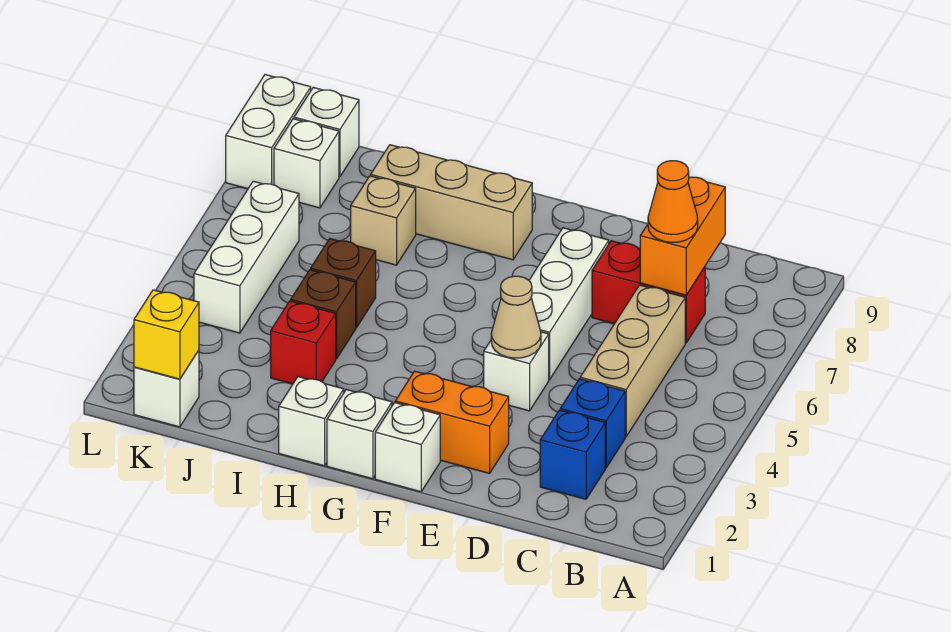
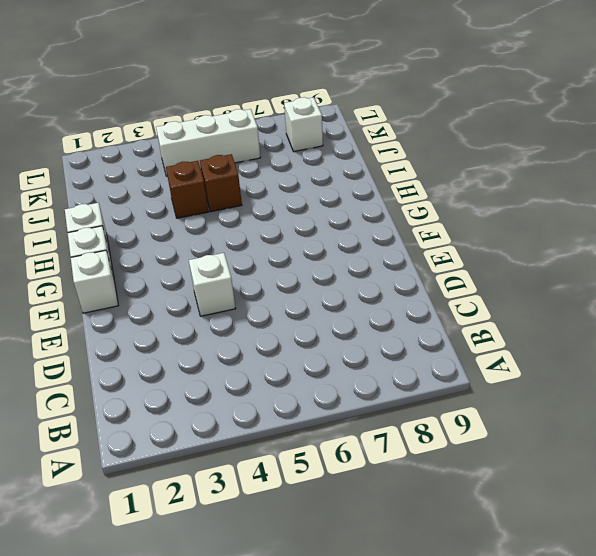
none -> blue 1x1 brick [540,410,605,499]
none -> blue 1x1 brick [560,379,625,468]
none -> tan 1x3 brick [580,285,685,437]

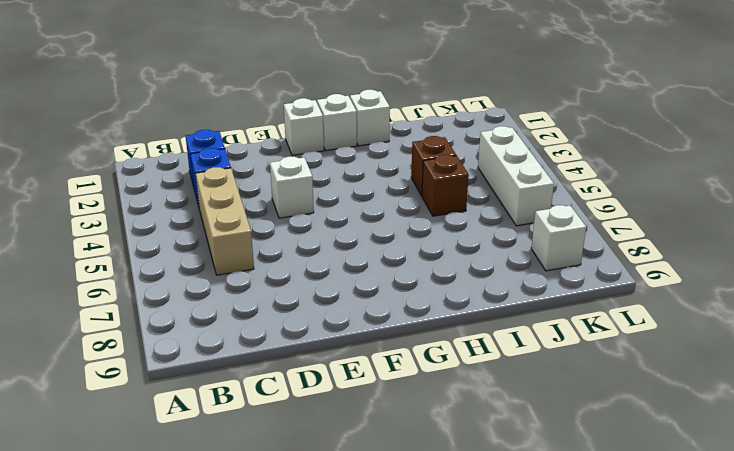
none -> red 1x2 brick [592,241,705,343]
none -> orange 1x2 brick [395,371,509,473]
none -> white 1x3 brick [529,228,609,380]

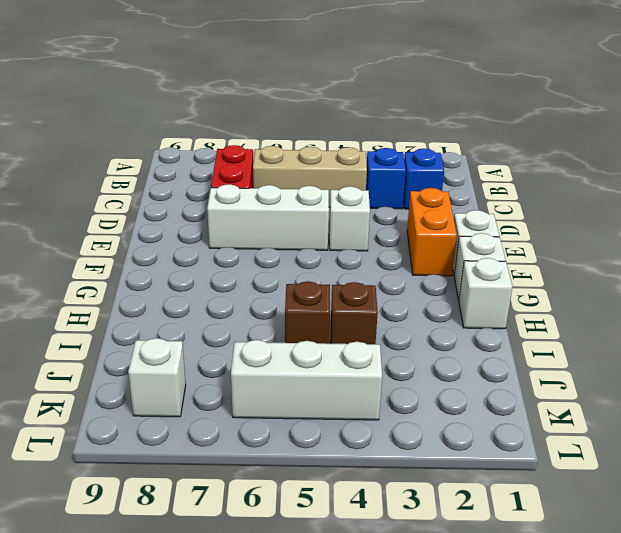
none -> tan 1x3 brick [371,145,532,260]
none -> red 1x1 brick [271,301,336,384]
none -> tan 1x1 brick [351,176,416,265]

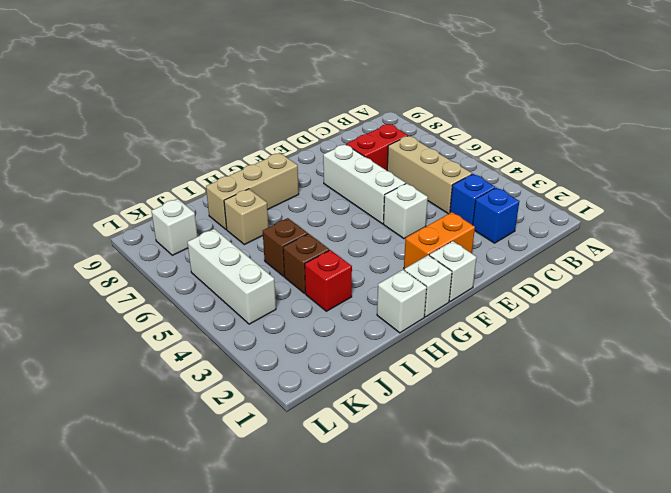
none -> white 1x1 brick [134,350,199,427]
none -> white 1x1 brick [294,87,359,177]
none -> white 1x2 brick [226,75,311,189]

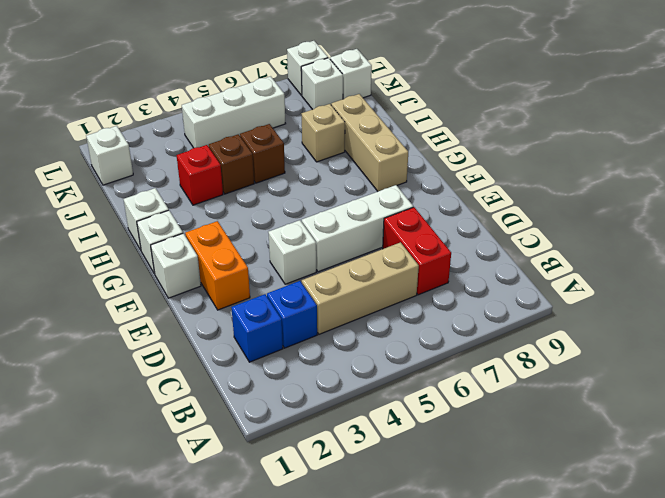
white 1x1 brick [287,41,328,96] -> white 1x2 brick [226,75,311,189]
none -> orange 1x2 brick [640,177,725,295]
none -> tan 1x1 cone [491,276,541,358]
none -> yellow 1x1 brick [134,290,199,379]

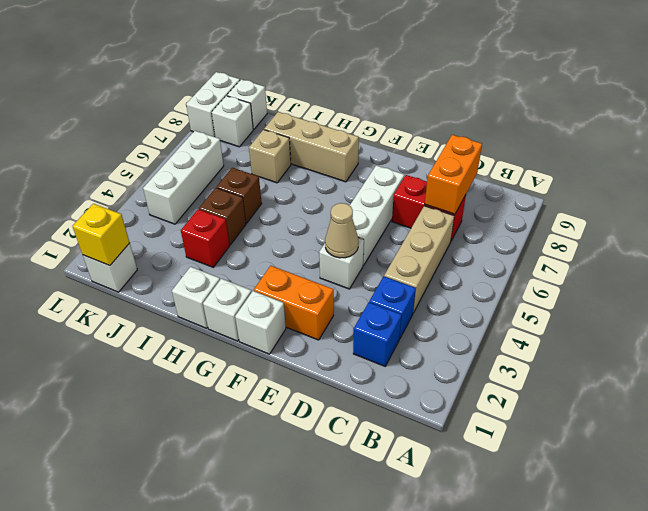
none -> orange 1x1 cone [648,161,698,242]

